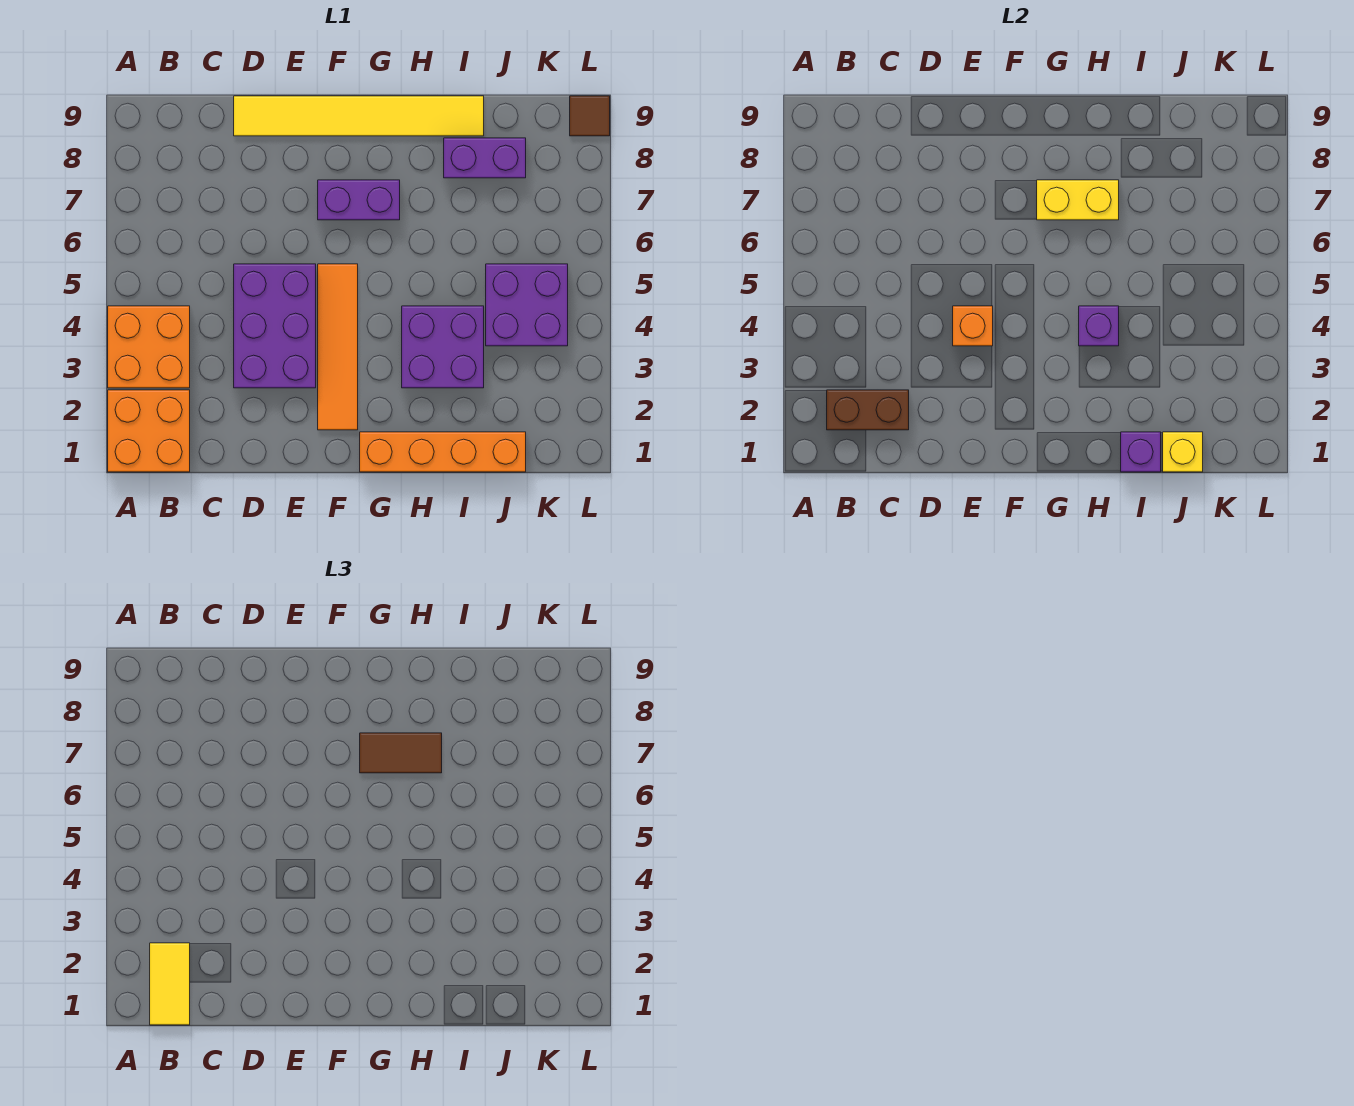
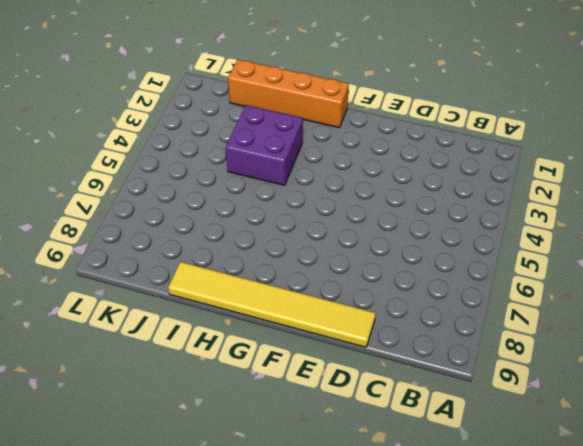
none -> orange 2x2 brick [108,390,190,472]
none -> orange 2x2 brick [108,306,190,388]
none -> purple 2x3 brick [234,264,316,388]

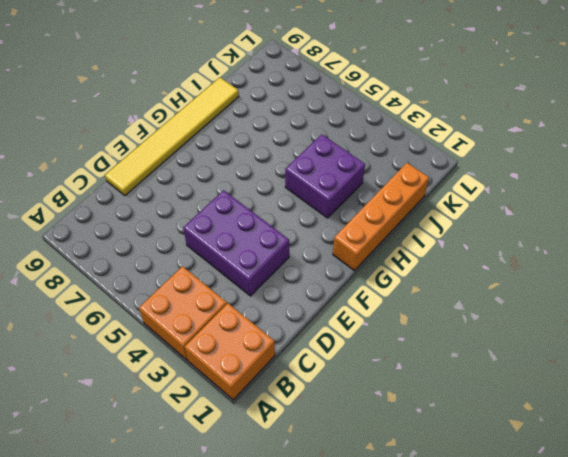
none -> orange 1x4 tile [318,264,358,430]
none -> purple 1x2 brick [318,180,400,220]
none -> purple 1x2 brick [444,138,526,178]

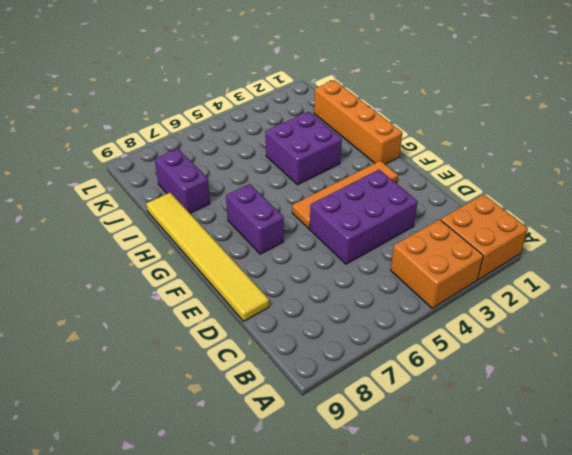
none -> purple 2x2 brick [486,264,568,346]
none -> brown 1x1 tile [570,96,610,136]
none -> brown 1x2 brick [827,390,909,430]

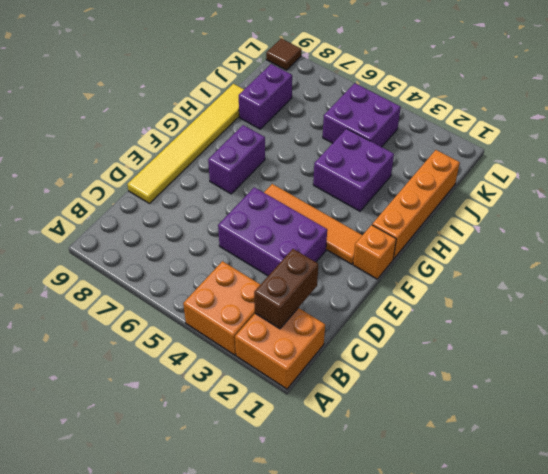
orange 1x1 brick [353,225,396,279] -> orange 1x1 brick moved to [953,306,993,346]
none -> yellow 1x2 brick [1037,180,1119,220]
none -> purple 1x1 brick [1079,306,1119,346]
none -> purple 1x1 brick [1121,432,1161,472]

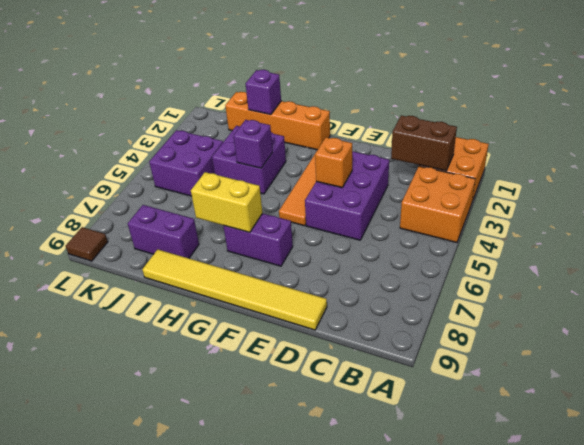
none -> yellow 1x1 brick [1163,432,1203,472]
none -> yellow 1x2 tile [150,943,190,1025]
none -> brown 1x2 tile [360,733,442,773]

